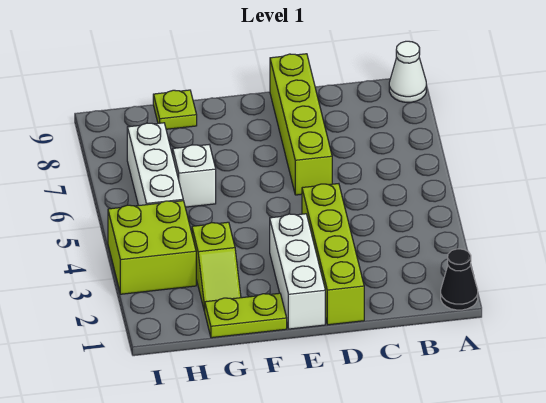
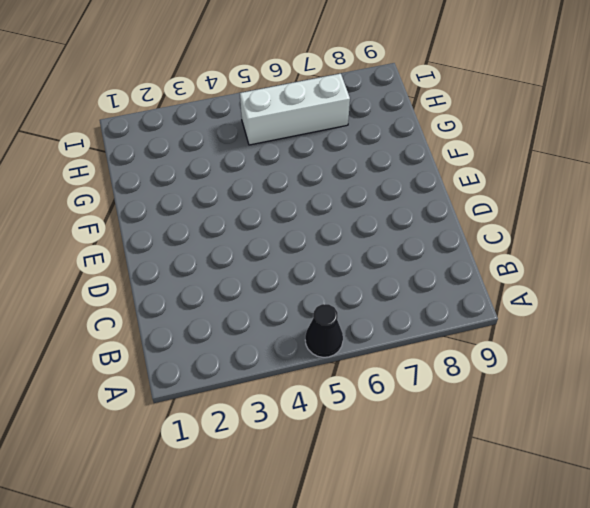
black 1x1 cone [305,304,343,357] -> black 1x1 cone moved to [441,249,478,310]
none -> white 1x1 cone [389,41,426,102]
none -> lime 1x4 brick [302,184,364,325]

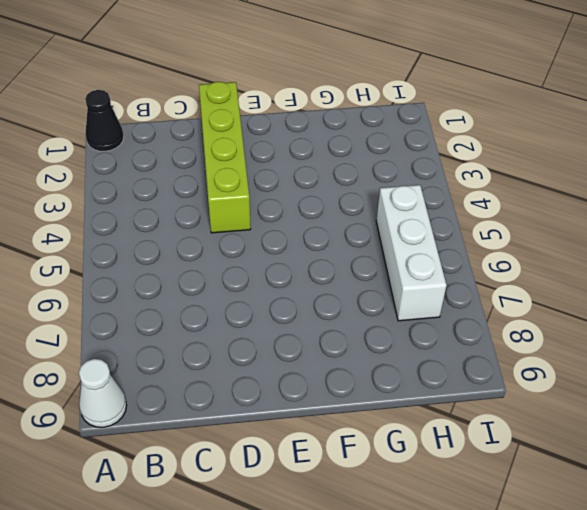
none -> lime 1x4 brick [270,54,332,195]
none -> white 1x3 brick [270,214,325,329]

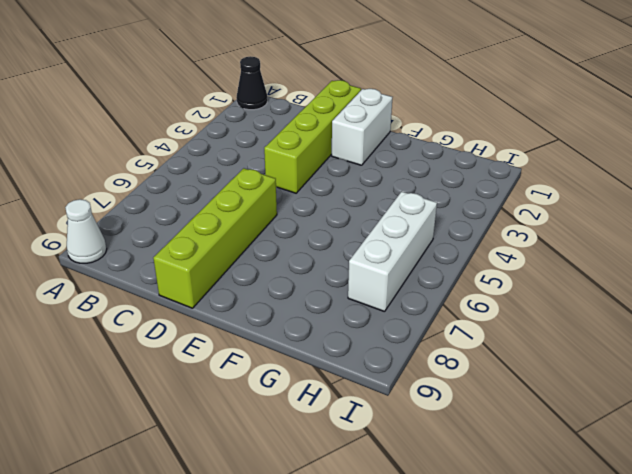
white 1x2 brick [332,89,392,165] -> white 1x3 brick [270,214,325,329]
none -> lime 1x2 plate [204,293,287,338]
none -> lime 1x2 slope [192,222,241,311]

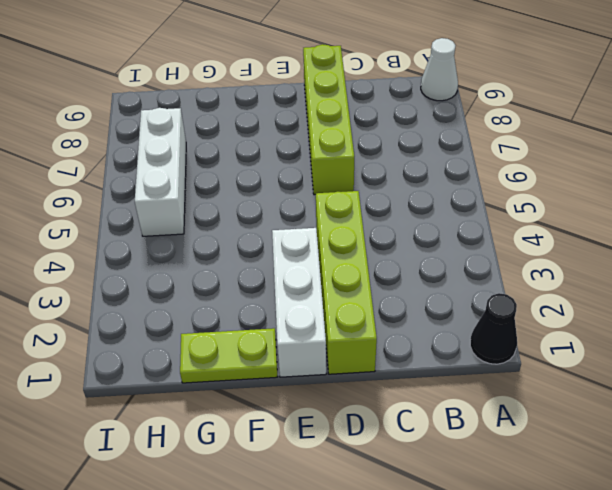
none -> lime 1x2 slope [192,222,241,311]
none -> white 1x1 brick [173,145,216,207]

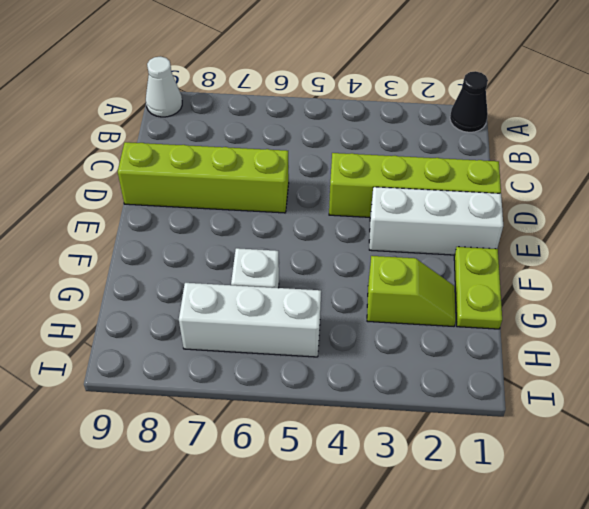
none -> lime 1x1 plate [153,90,197,129]
none -> lime 2x2 brick [108,201,196,294]

